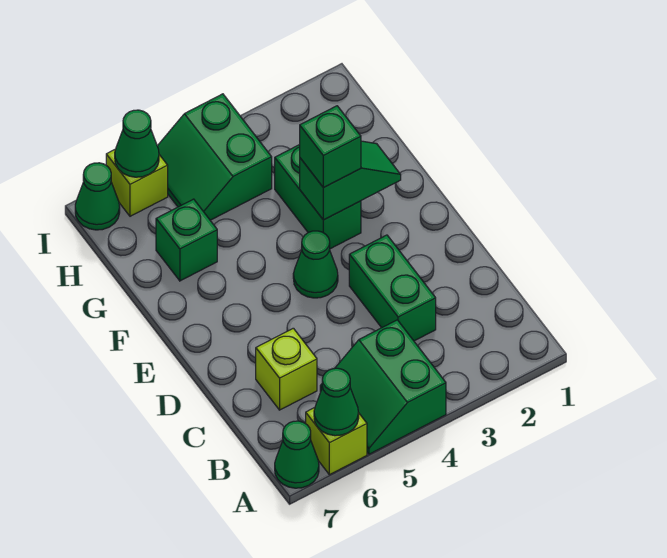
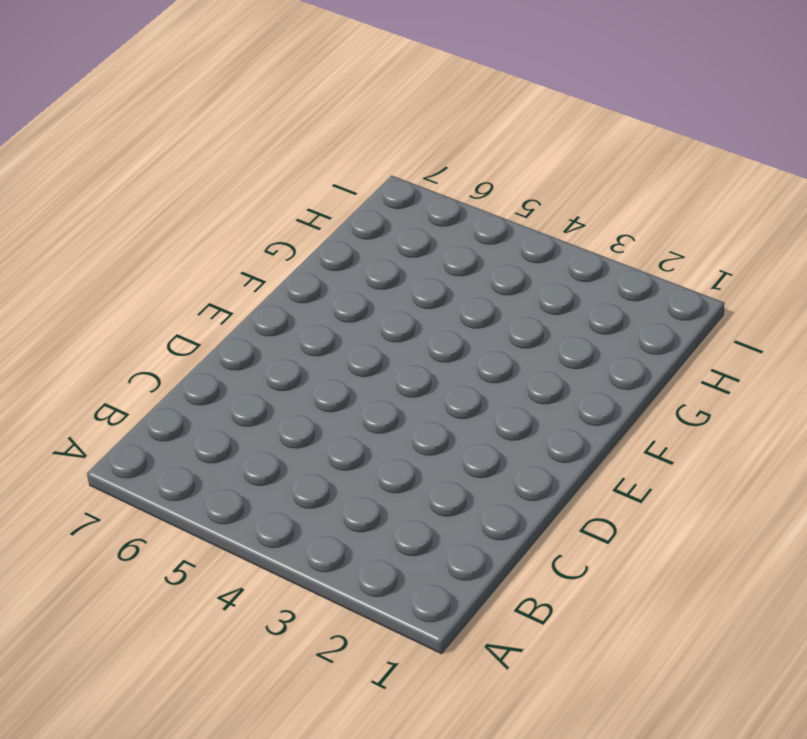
none -> green 2x2 slope [320,320,446,454]
none -> lime 1x1 brick [306,408,367,475]
none -> green 1x1 cone [275,421,319,488]

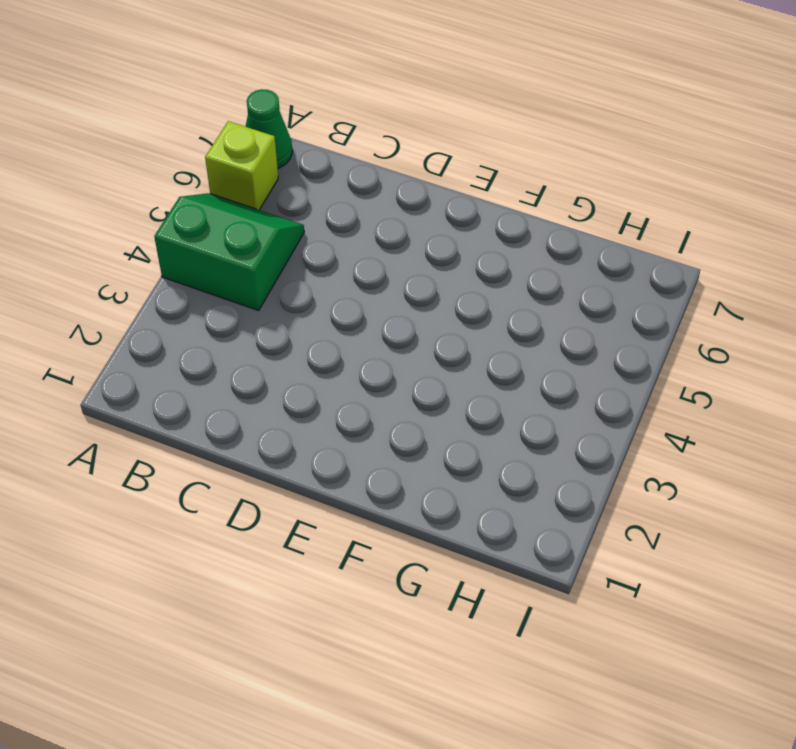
none -> green 1x2 brick [349,235,436,341]
none -> lime 1x1 brick [256,328,317,410]
none -> green 1x1 cone [293,231,338,298]

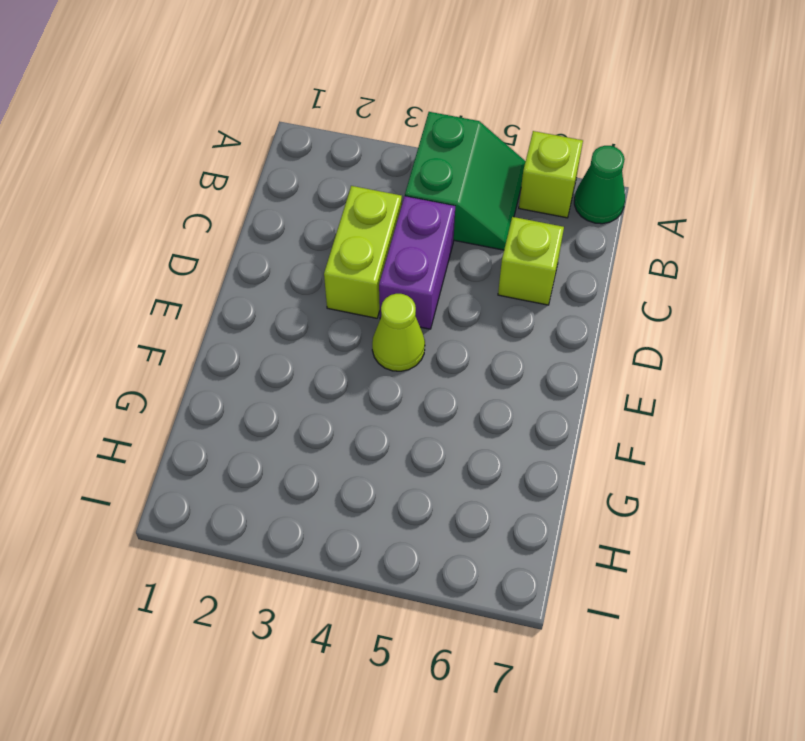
lime 1x2 brick [324,186,402,318] -> green 1x2 brick [349,235,436,341]
purple 1x2 brick [379,196,455,329] -> none
lime 1x1 cone [372,294,425,371] -> green 1x1 cone [293,231,338,298]
none -> green 1x2 brick [275,145,361,249]
none -> green 1x1 brick [156,199,217,281]
none -> green 2x2 slope [157,94,272,220]

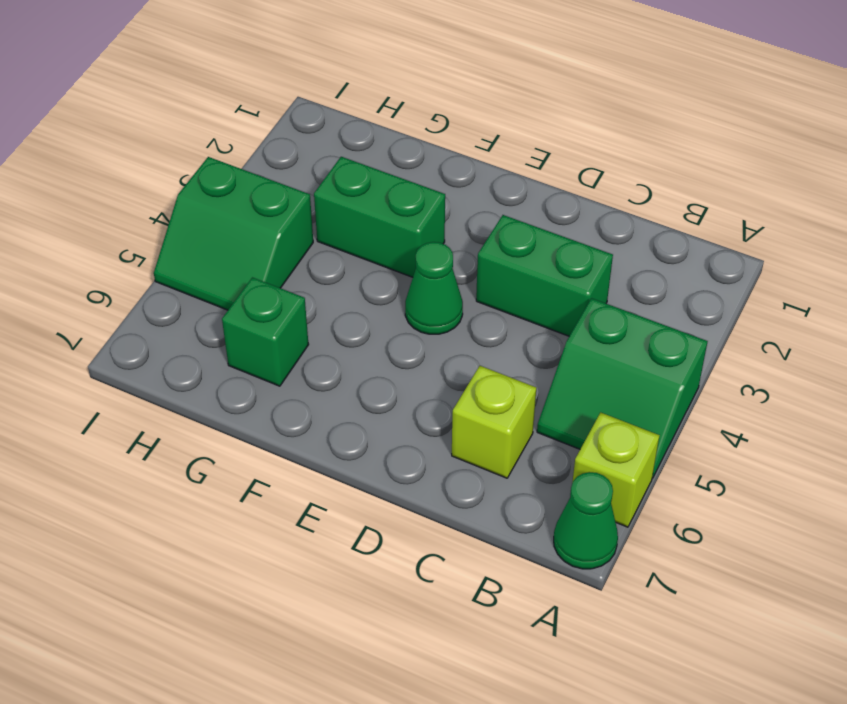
none -> lime 1x1 brick [106,149,168,216]
none -> green 1x1 cone [75,163,120,230]
none -> green 1x1 cone [314,368,359,436]

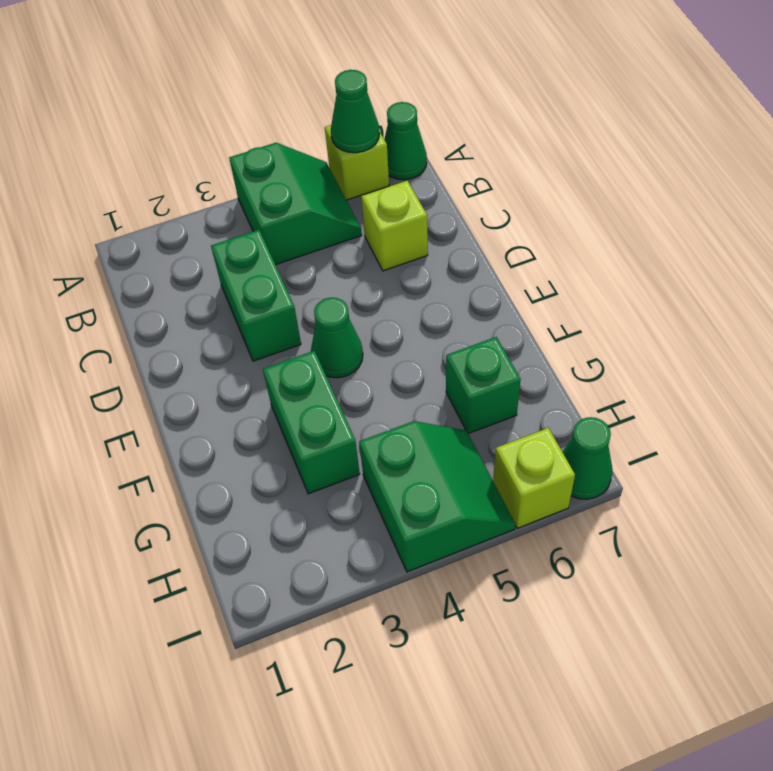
none -> green 1x2 slope [300,141,401,220]
none -> green 1x1 cone [115,110,159,177]
none -> green 1x1 brick [300,106,361,188]

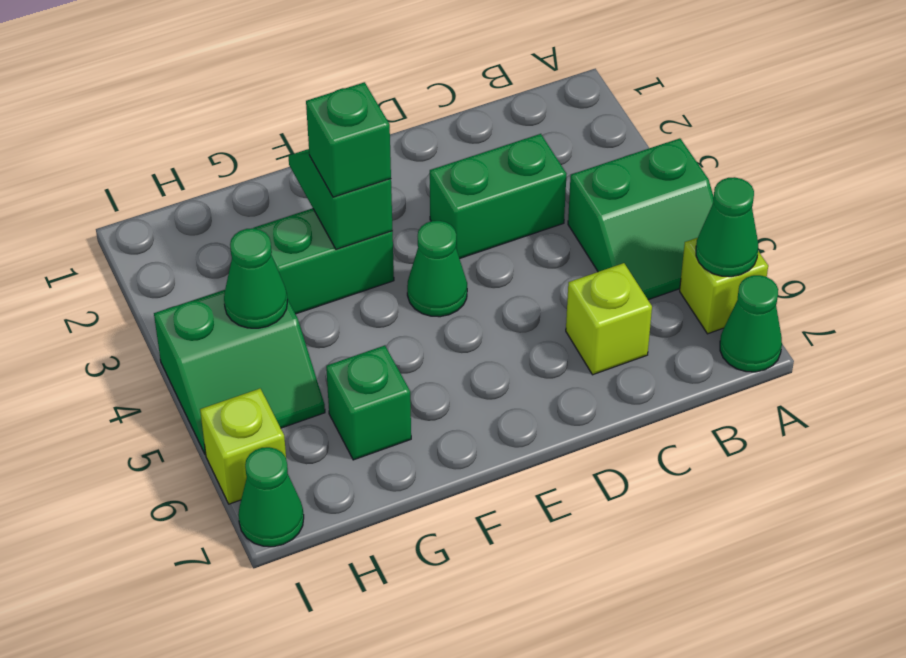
green 1x1 cone [224,228,287,328] -> green 1x1 cone moved to [115,110,159,177]

